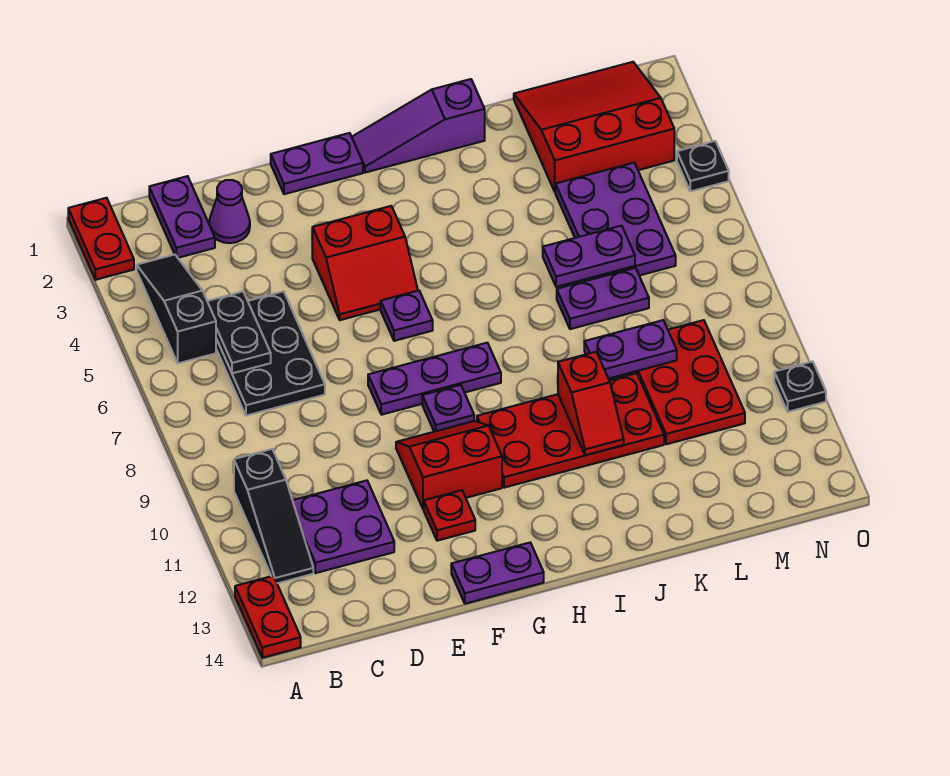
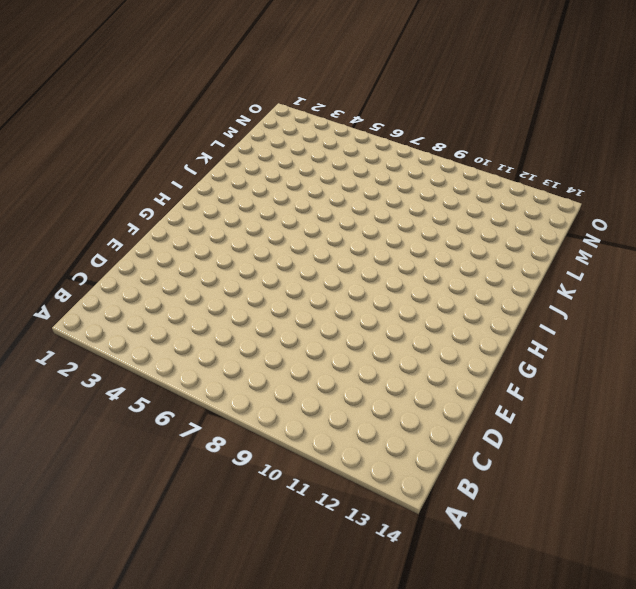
none -> red 1x2 plate [68,198,134,280]
none -> red 1x2 plate [235,576,301,658]
none -> black 1x3 slope [137,255,216,363]

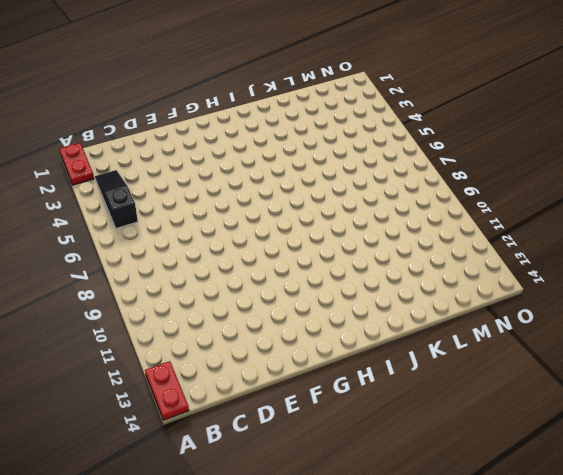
none -> black 1x3 slope [234,449,313,583]
none -> purple 1x2 plate [149,176,215,258]
none -> black 2x3 plate [216,291,325,416]

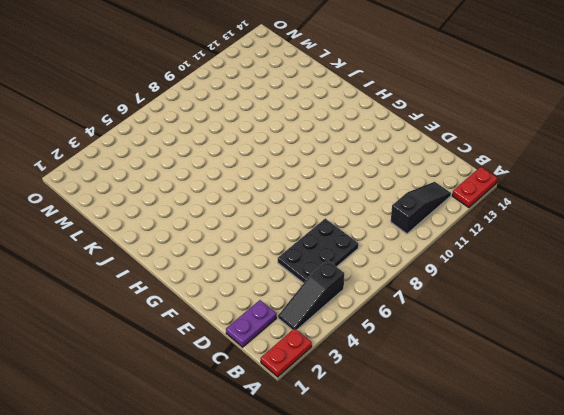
none -> purple 2x2 plate [292,480,394,573]
none -> purple 1x1 cone [209,180,250,243]
none -> purple 1x2 plate [271,133,363,194]

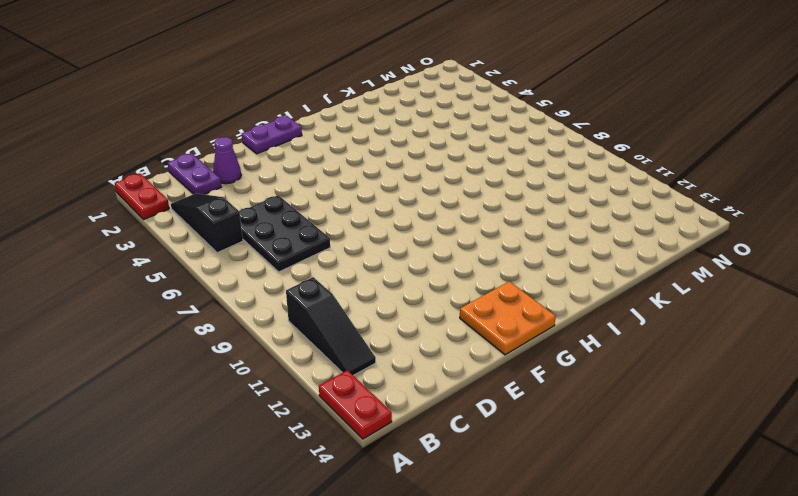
orange 2x2 plate [460,281,556,355] -> purple 1x2 plate [451,543,544,604]
none -> purple 2x2 plate [292,480,394,573]
none -> red 2x2 slope [312,206,418,320]
none -> purple 1x3 plate [368,343,501,415]

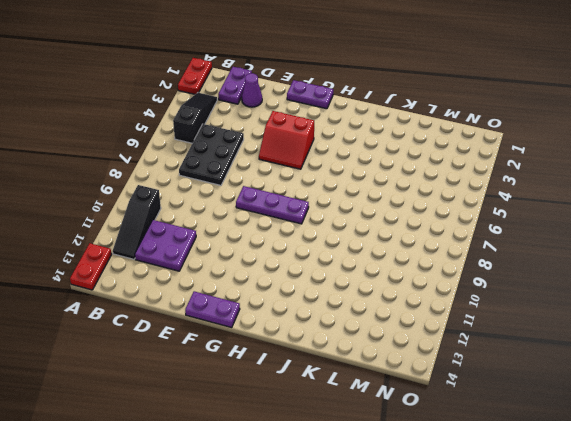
none -> red 2x2 slope [396,421,502,509]
none -> red 1x1 plate [424,490,475,541]
none -> purple 1x1 plate [381,291,433,341]

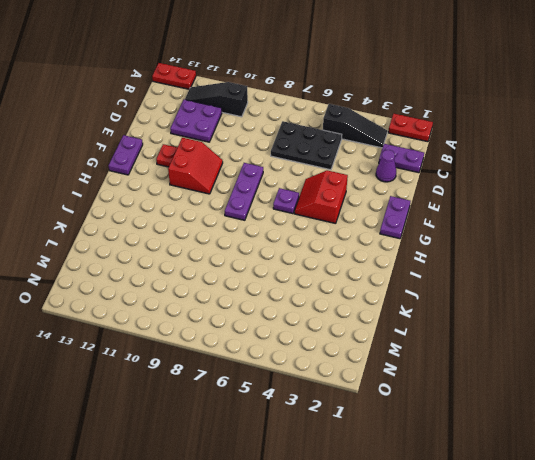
none -> purple 1x1 plate [422,385,474,432]
none -> purple 1x3 slope [352,79,485,173]
none -> red 2x4 plate [477,373,664,488]

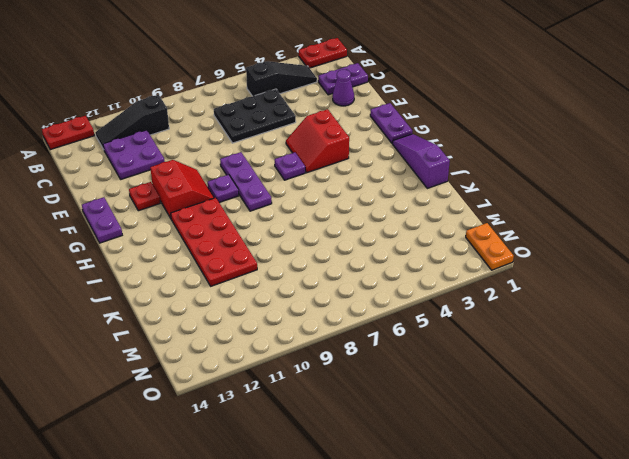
orange 1x2 plate [466,223,514,270] -> red 3x3 slope [514,62,674,191]
none -> purple 1x2 plate [557,268,649,329]
none -> purple 2x3 plate [555,163,676,279]
none -> red 2x3 plate [634,320,745,444]

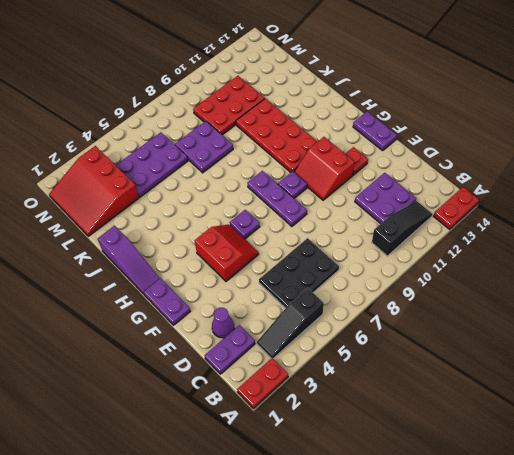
purple 2x2 plate [175,121,233,173] -> purple 1x2 plate [557,268,649,329]
none -> black 1x1 plate [677,141,729,191]
none -> black 1x1 plate [774,361,826,412]
none -> black 1x2 plate [207,292,271,373]

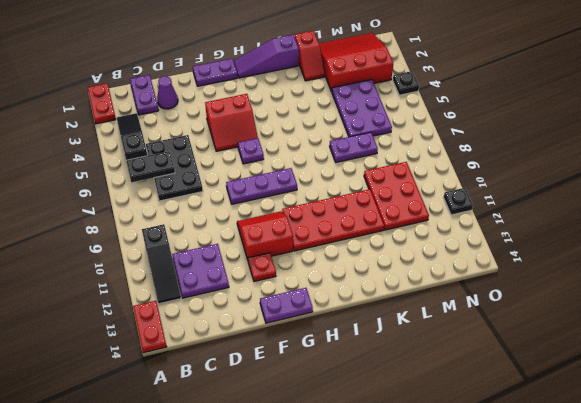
black 1x2 plate [126,151,175,183] -> black 1x2 plate turned to [207,292,271,373]
red 1x2 slope [295,31,325,81] -> red 1x2 slope moved to [558,352,624,455]
none -> purple 1x1 plate [422,385,474,432]
none -> purple 1x2 plate [543,226,635,287]
none -> purple 1x2 plate [584,320,677,379]

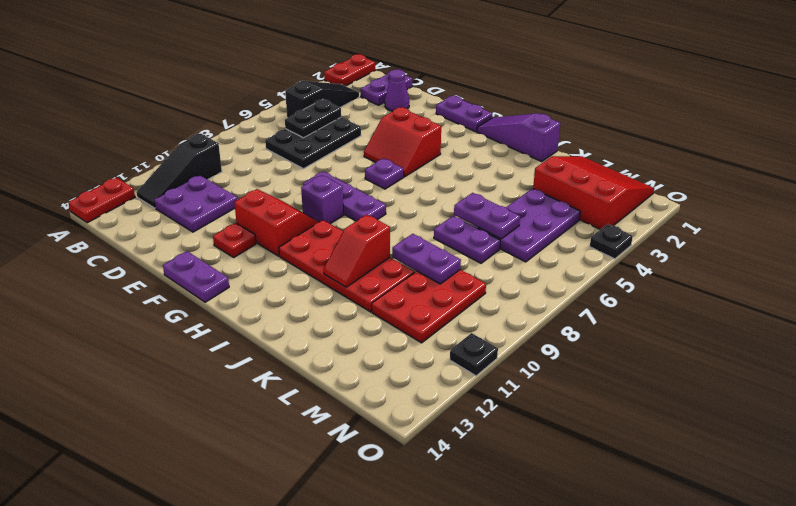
purple 1x1 brick [301,175,344,224] -> purple 1x1 plate [422,385,474,432]

